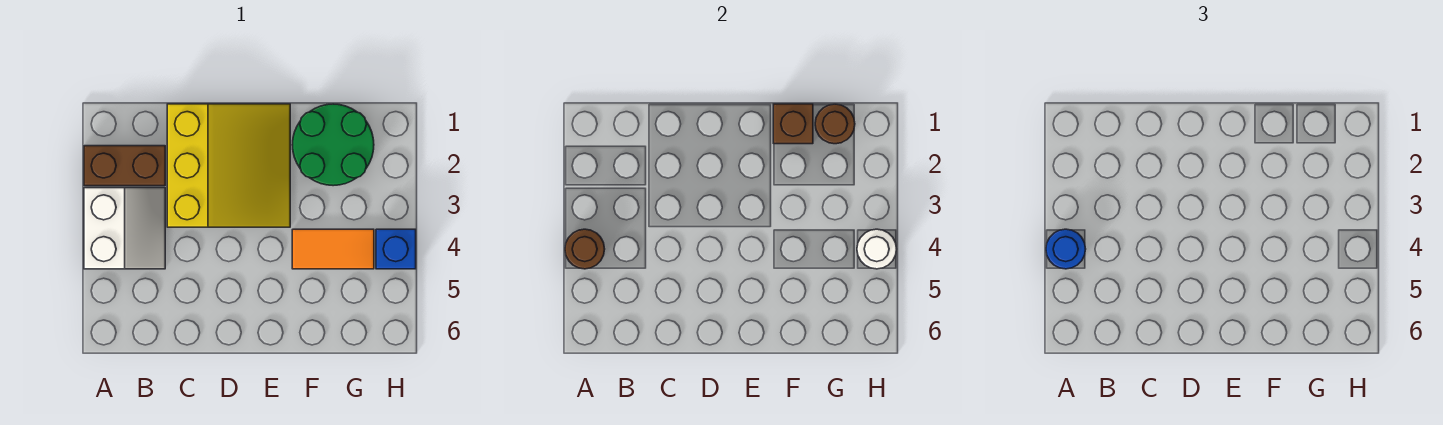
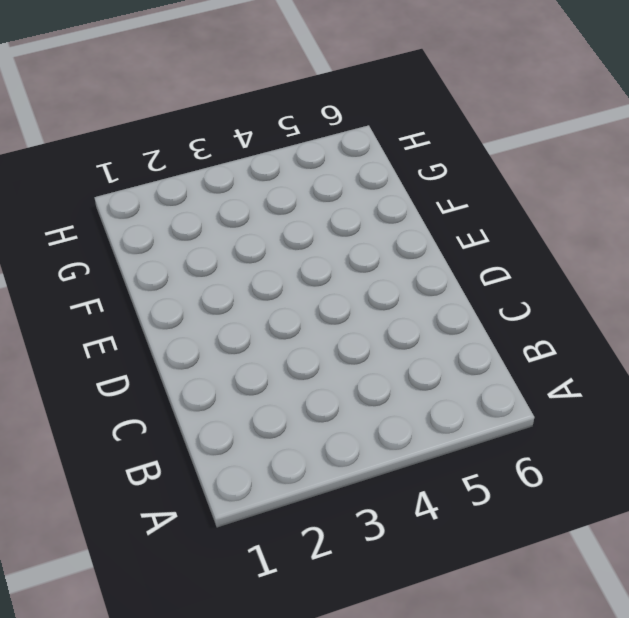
none -> brown 1x2 brick [84,146,165,186]
none -> white 2x2 slope [84,188,165,269]

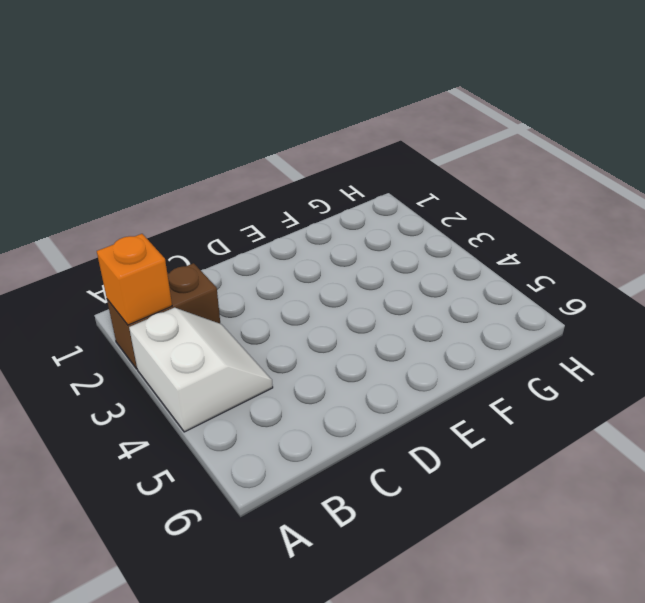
orange 1x1 brick [97,234,172,325] -> none
none -> yellow 3x3 slope [167,104,290,227]
none -> green 2x2 round brick [292,104,374,186]

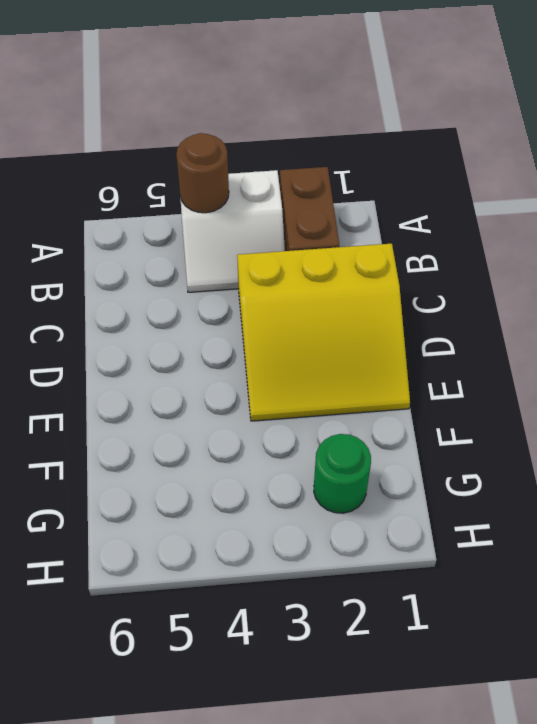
green 1x1 round brick [314,434,371,513] -> green 2x2 round brick [292,104,374,186]
none -> orange 1x2 tile [292,229,374,269]
none -> blue 1x1 brick [376,229,416,269]

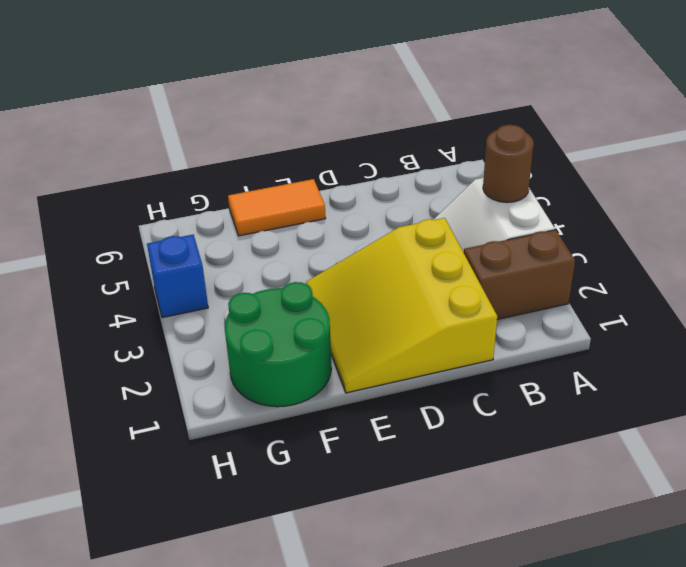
orange 1x2 tile [228,179,326,236] -> orange 1x2 tile moved to [292,229,374,269]
none -> brown 1x1 brick [773,104,813,144]
none -> brown 1x1 round brick [815,104,855,144]

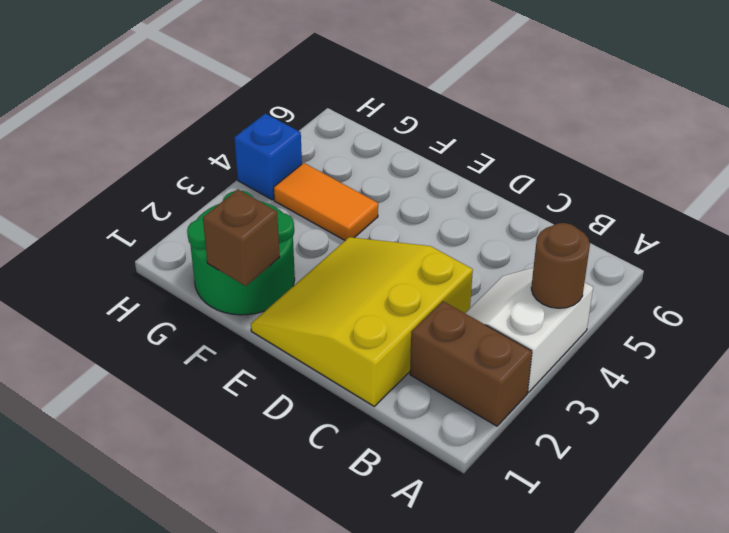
none -> brown 1x1 round brick [815,104,855,144]
none -> white 1x1 round brick [857,229,897,269]

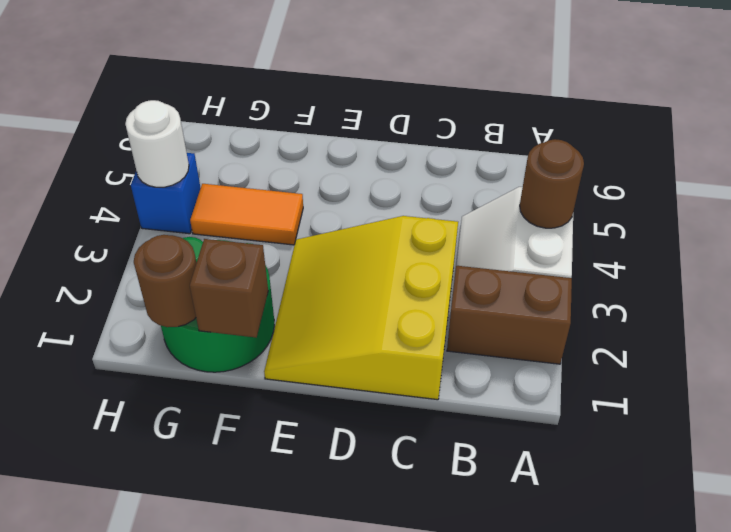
none -> blue 1x1 round brick [1046,229,1086,269]

